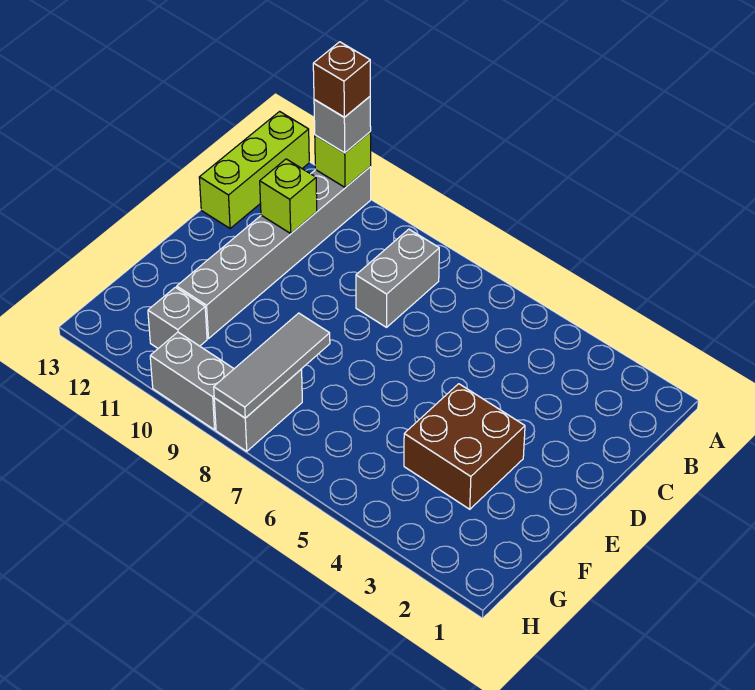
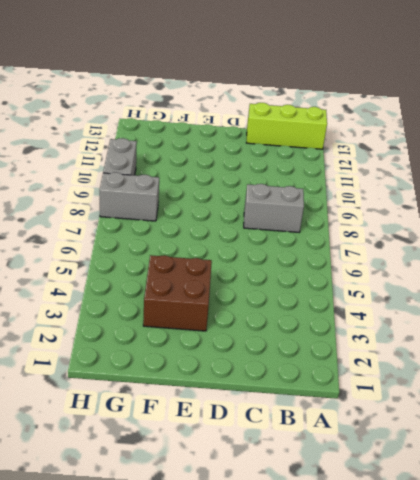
none -> grey 1x6 brick [177,167,371,339]
none -> grey 1x1 brick [148,287,207,348]
none -> lime 1x1 brick [315,132,371,187]

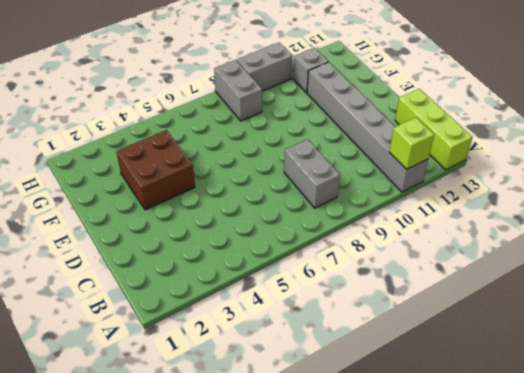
none -> lime 1x1 brick [260,159,317,233]
none -> grey 1x3 tile [214,313,330,418]
none -> grey 1x1 brick [314,97,371,153]

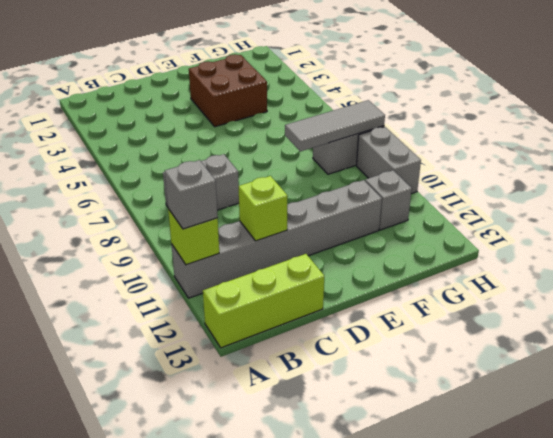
none -> brown 1x1 brick [313,42,370,117]

